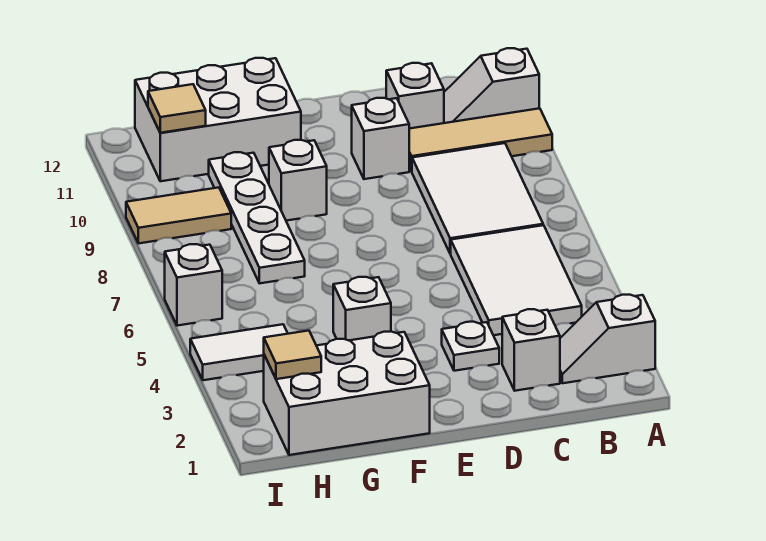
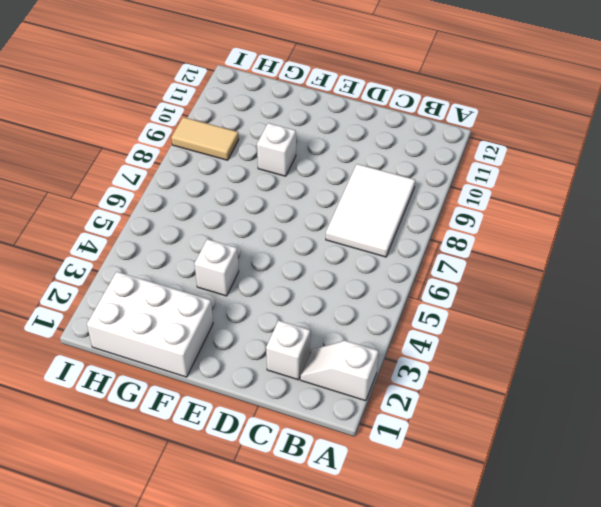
none -> tan 1x3 tile [409,108,552,171]
none -> white 1x2 slope [444,48,539,123]
none -> white 2x3 tile [451,225,582,335]

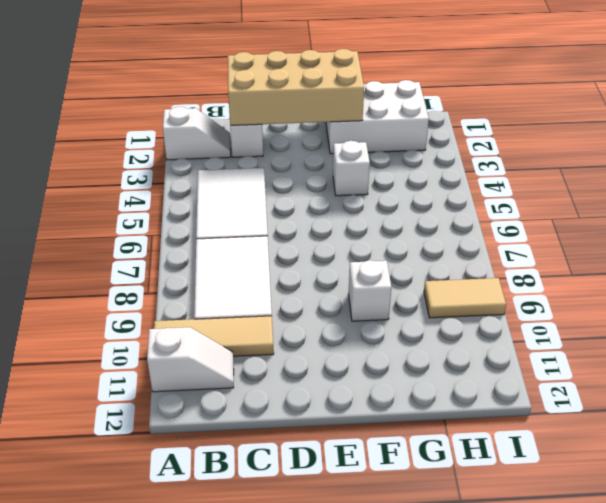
tan 2x4 brick [228,49,364,125] -> none
none -> white 1x1 brick [386,63,444,129]
none -> white 1x1 plate [442,322,499,371]
none -> white 1x1 brick [352,98,409,179]

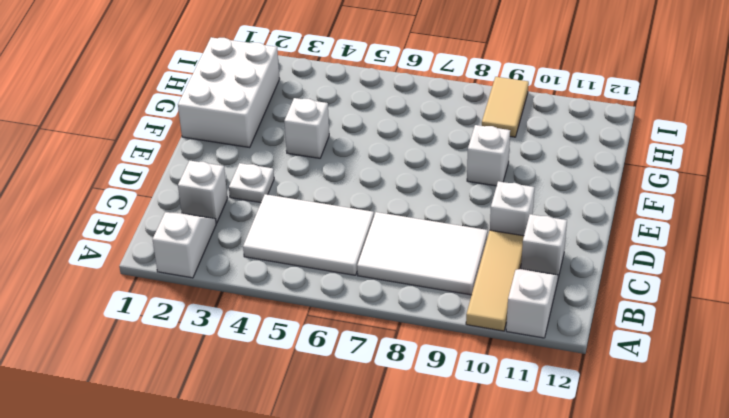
none -> white 2x3 brick [135,58,301,181]
none -> white 1x4 plate [209,152,305,283]
none -> white 1x2 tile [190,324,288,380]

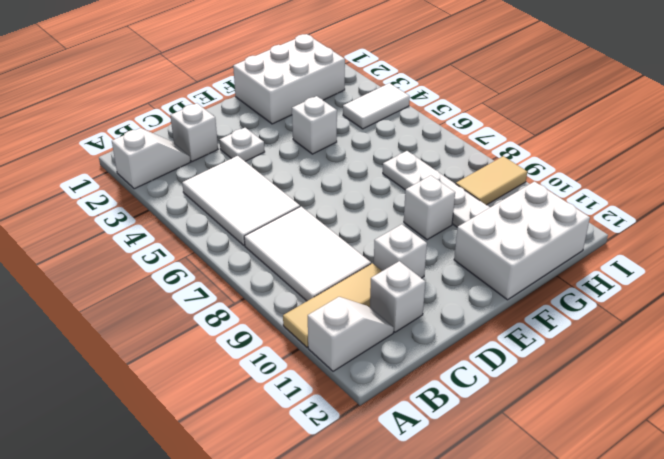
none -> white 1x1 brick [165,244,222,326]
none -> tan 1x1 tile [264,331,321,379]
none -> tan 1x1 tile [148,84,206,133]

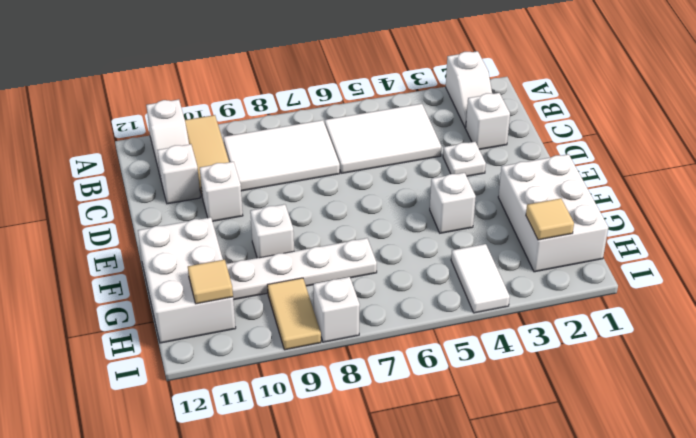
white 1x1 brick [313,277,360,342] -> white 1x1 brick moved to [165,244,222,326]

